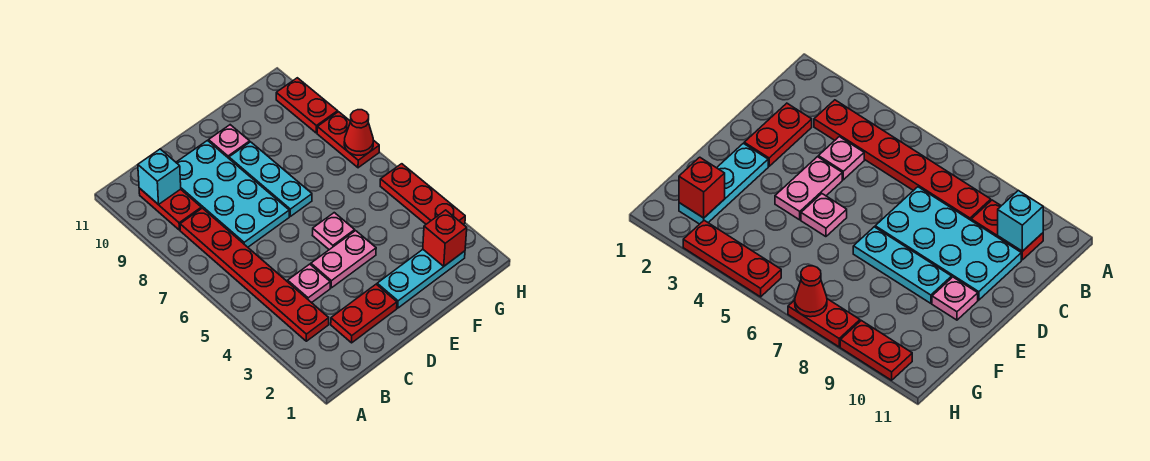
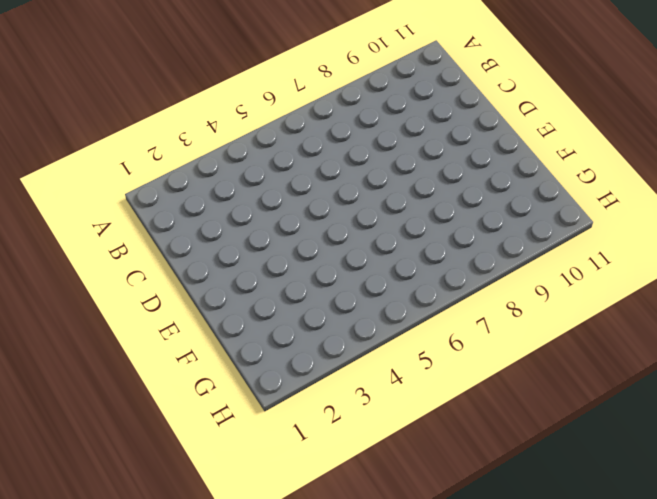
none -> red 1x6 plate [180,208,329,341]
none -> red 1x2 plate [139,188,201,230]
none -> red 1x2 plate [331,284,397,343]

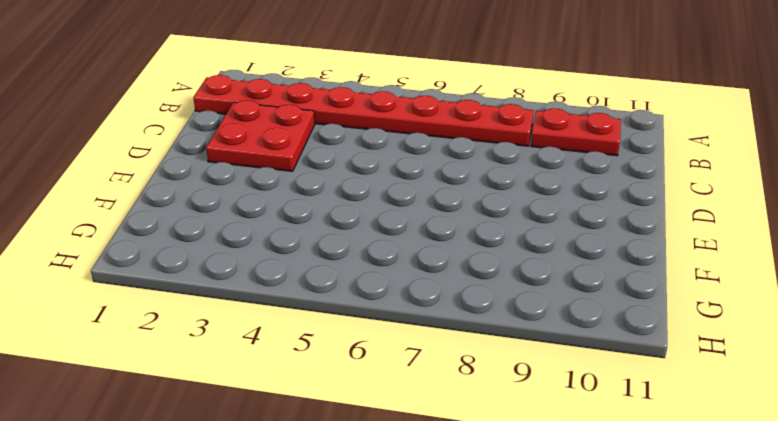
red 1x8 plate [193,75,534,146] -> red 1x6 plate [180,208,329,341]
red 2x2 plate [206,100,315,171] -> red 1x2 plate [331,284,397,343]
none -> pink 1x1 plate [288,264,330,303]
none -> cyan 2x4 plate [176,141,289,247]
none -> pink 1x2 plate [311,231,376,288]

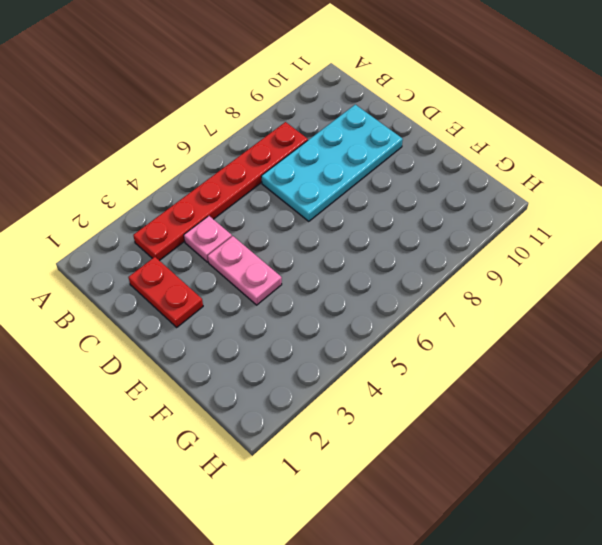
none -> red 1x2 plate [139,188,201,230]
none -> cyan 1x3 plate [377,250,465,308]
none -> pink 1x1 plate [312,213,355,250]

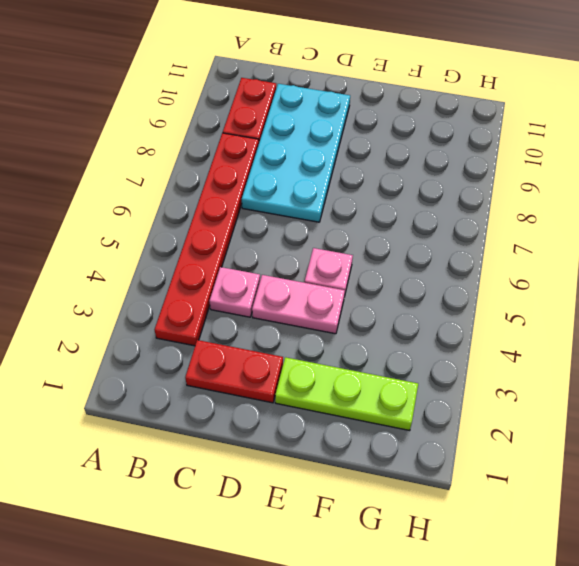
lime 1x3 plate [275,357,418,431] -> cyan 1x3 plate [377,250,465,308]
none -> cyan 1x3 plate [229,142,312,216]
none -> pink 1x1 plate [209,125,250,158]
none -> red 1x3 plate [380,164,465,224]

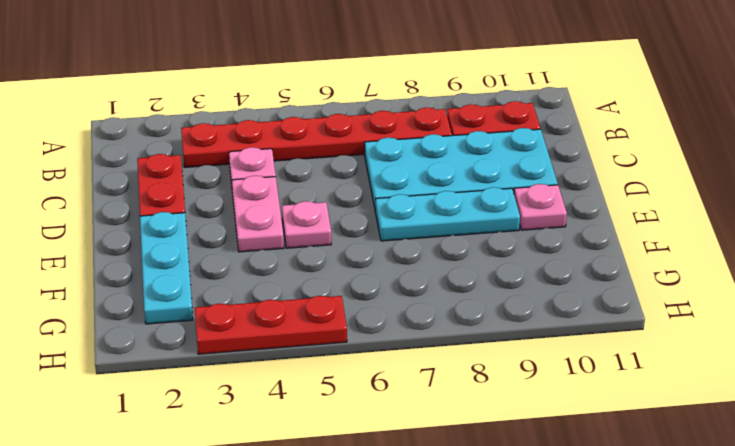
none -> red 1x2 plate [317,112,379,168]
none -> red 1x2 plate [276,78,338,133]
none -> cyan 1x1 brick [138,149,181,204]

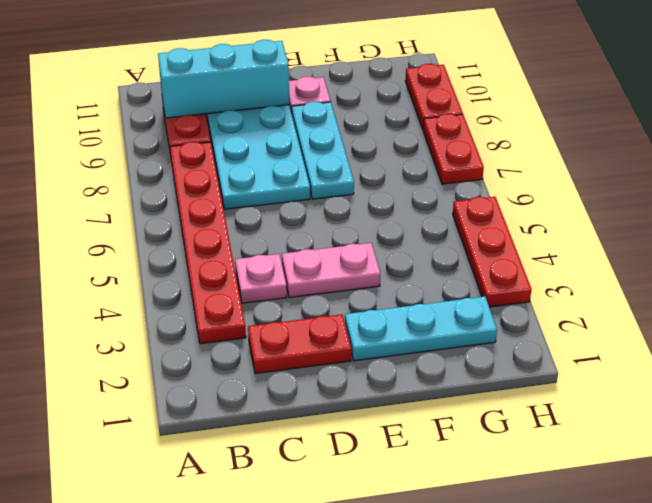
cyan 1x3 brick [158,40,289,118] -> cyan 1x1 brick [138,149,181,204]
none -> pink 1x1 plate [312,213,355,250]
none -> red 1x1 brick [423,210,467,266]
none -> red 1x1 cone [344,110,373,155]

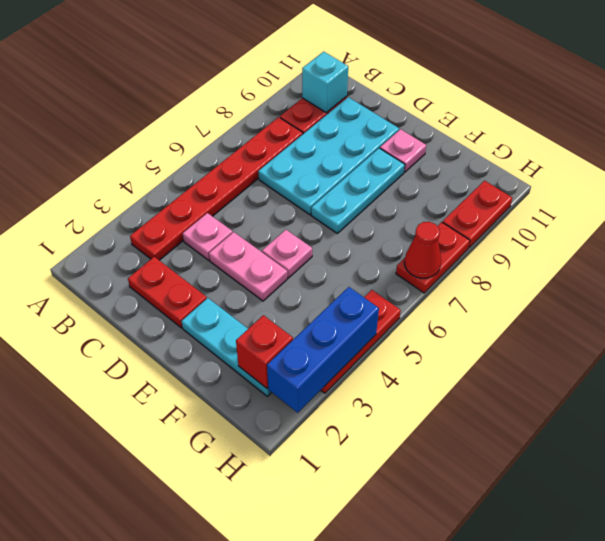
blue 1x3 brick [267,287,379,413] -> none

